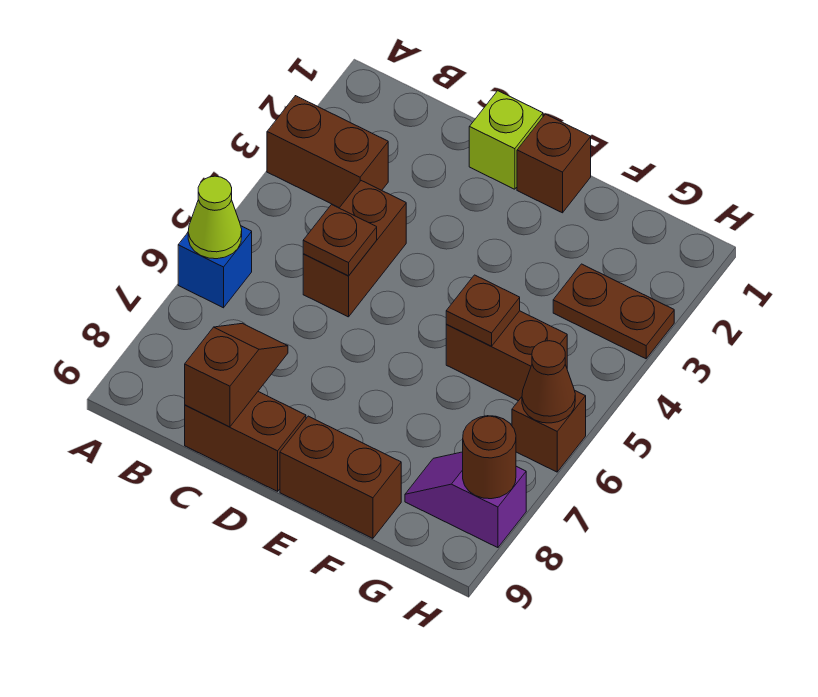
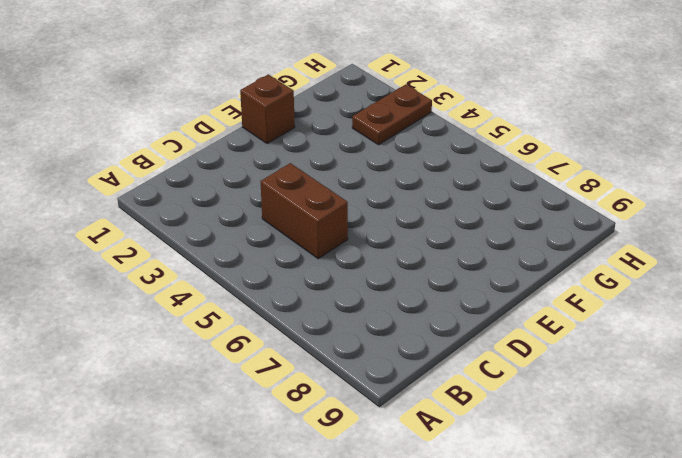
none -> brown 1x2 brick [267,96,388,208]
none -> blue 1x1 brick [178,226,252,308]
none -> brown 1x2 brick [185,392,306,491]

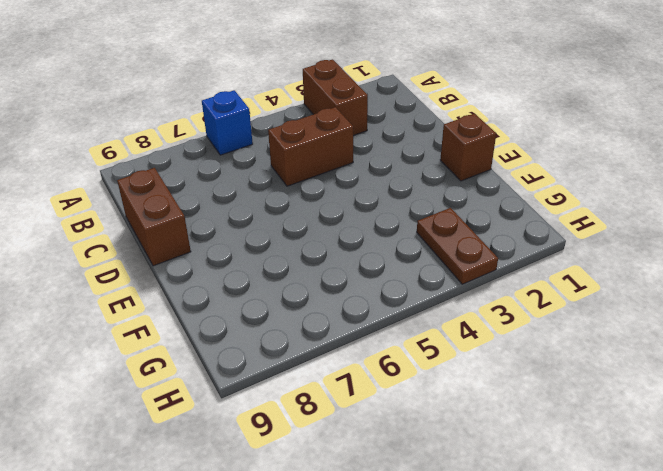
none -> lime 1x1 brick [469,91,543,189]
none -> brown 1x2 brick [280,416,401,538]
none -> brown 1x2 brick [446,311,567,401]

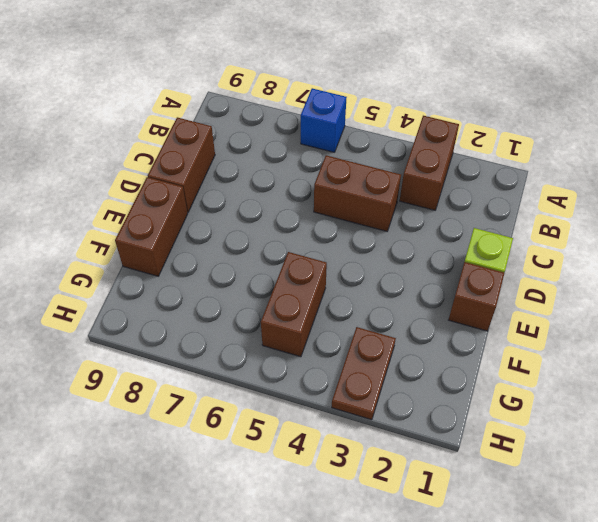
none -> purple 1x2 slope [405,452,526,548]
none -> brown 1x1 brick [512,391,586,472]
none -> lime 1x1 cone [188,176,242,259]

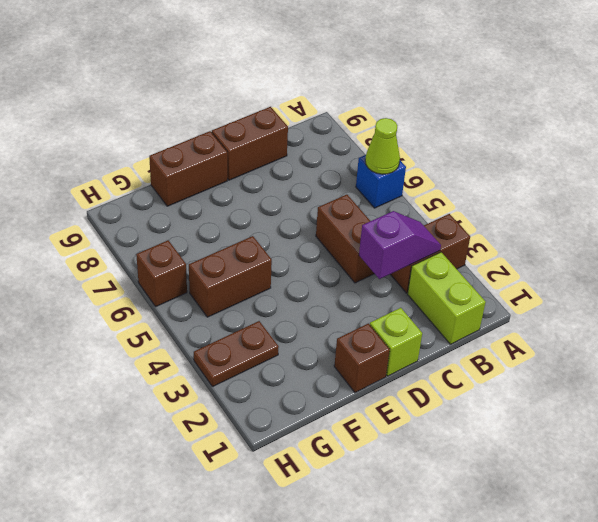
lime 1x2 brick [408,252,486,344] -> none
purple 1x2 slope [359,211,441,279] -> purple 1x2 slope moved to [405,452,526,548]
none -> brown 1x1 plate [303,205,377,276]
none -> brown 1x2 slope [185,323,288,427]
none -> brown 1x1 plate [446,275,520,346]

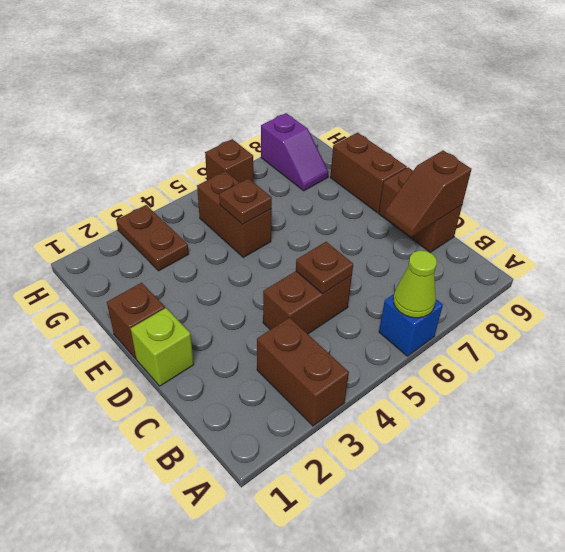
none -> brown 1x1 cone [522,341,575,423]
none -> brown 1x1 round brick [463,416,516,499]

